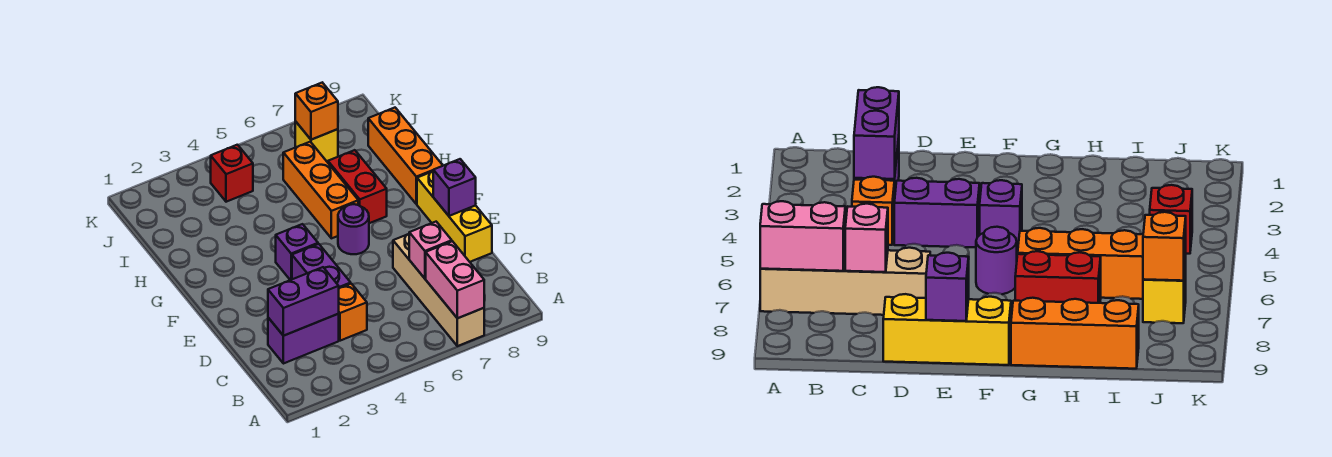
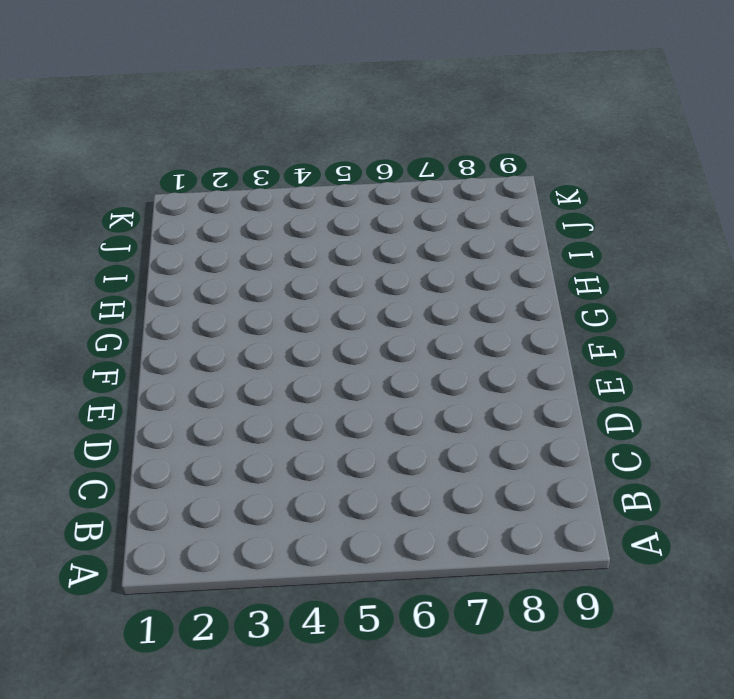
none -> tan 1x4 brick [393,234,484,346]
none -> purple 1x2 brick [268,314,339,364]
none -> orange 1x1 brick [339,284,367,341]

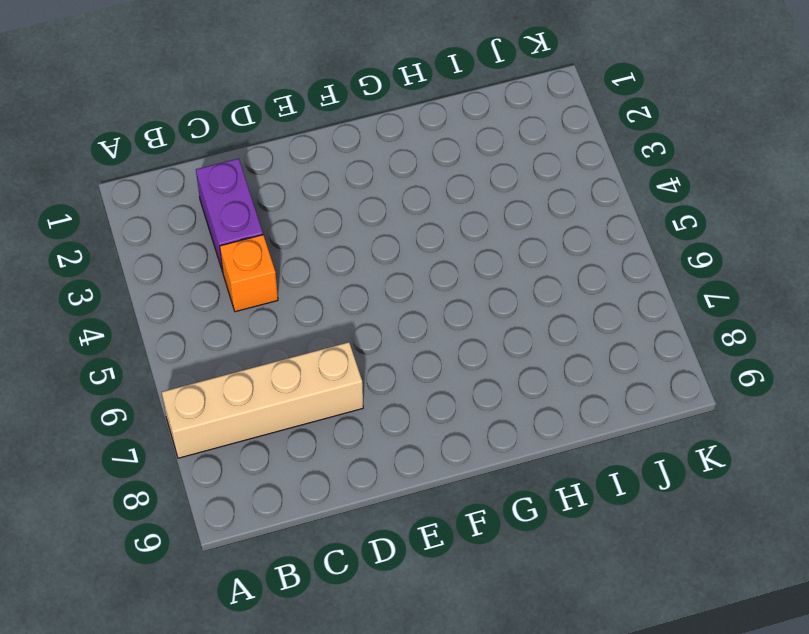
none -> purple 1x2 brick [292,244,351,288]
none -> yellow 1x3 brick [417,172,492,262]
none -> purple 1x1 brick [276,224,318,280]

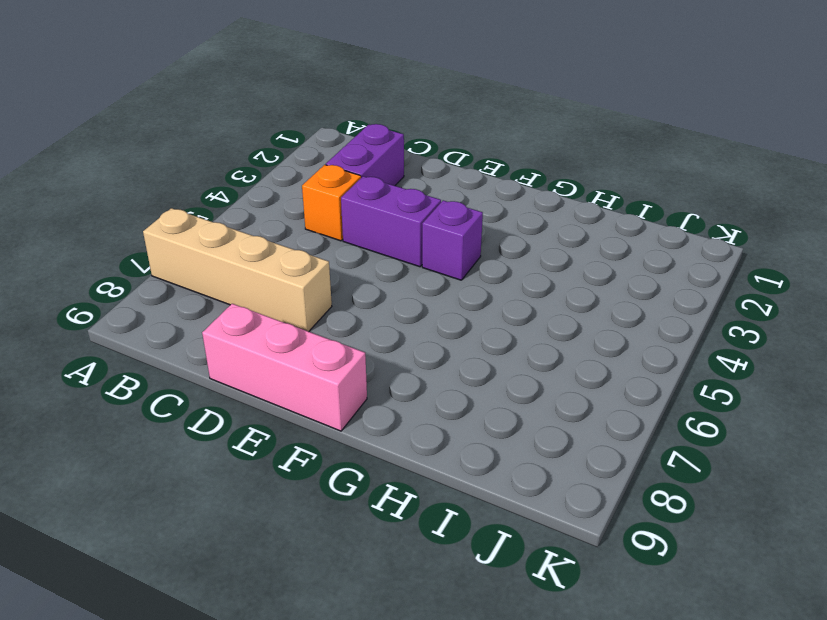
pink 1x3 brick [202,304,367,431] -> yellow 1x3 brick [417,172,492,262]
none -> purple 1x1 round brick [338,204,369,254]
none -> orange 1x3 brick [283,142,358,238]
none -> red 1x2 brick [328,150,387,223]

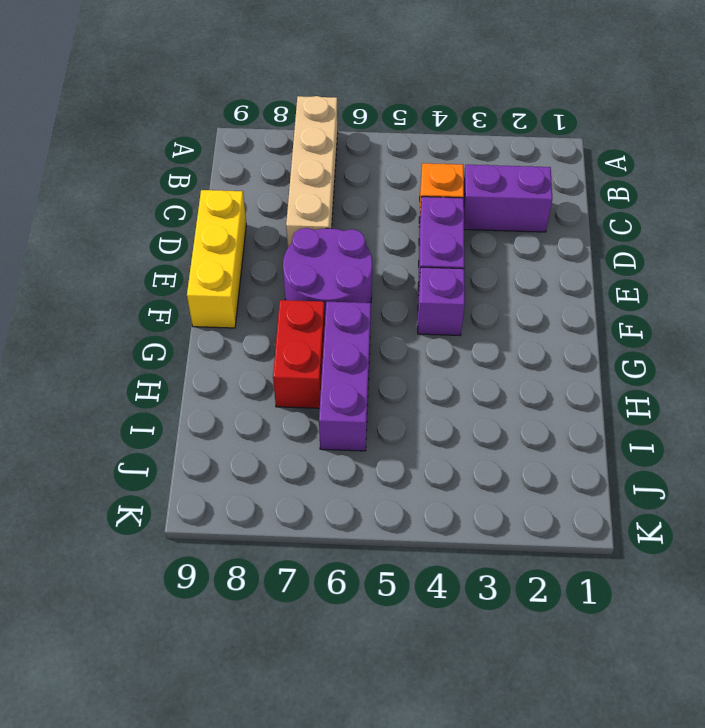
purple 2x2 round brick [283,228,372,316] -> purple 1x1 round brick [338,204,369,254]
purple 1x3 brick [319,302,371,451] -> orange 1x3 brick [283,142,358,238]
none -> orange 1x3 brick [368,108,443,204]
none -> red 1x1 brick [211,145,253,202]
none -> yellow 1x1 brick [295,121,338,161]

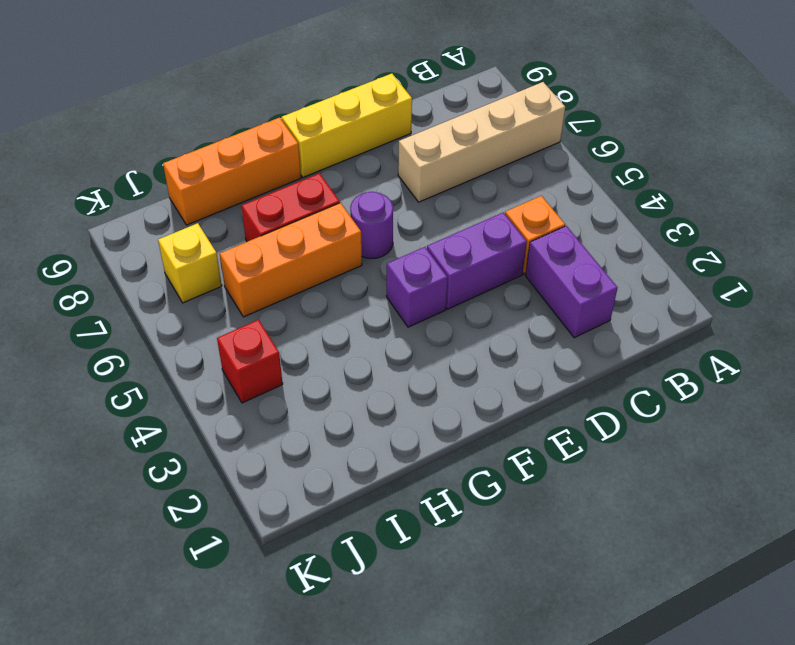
none -> pink 1x2 brick [426,241,484,318]
none -> purple 1x2 brick [268,267,339,336]
none -> pink 1x1 brick [409,222,452,278]

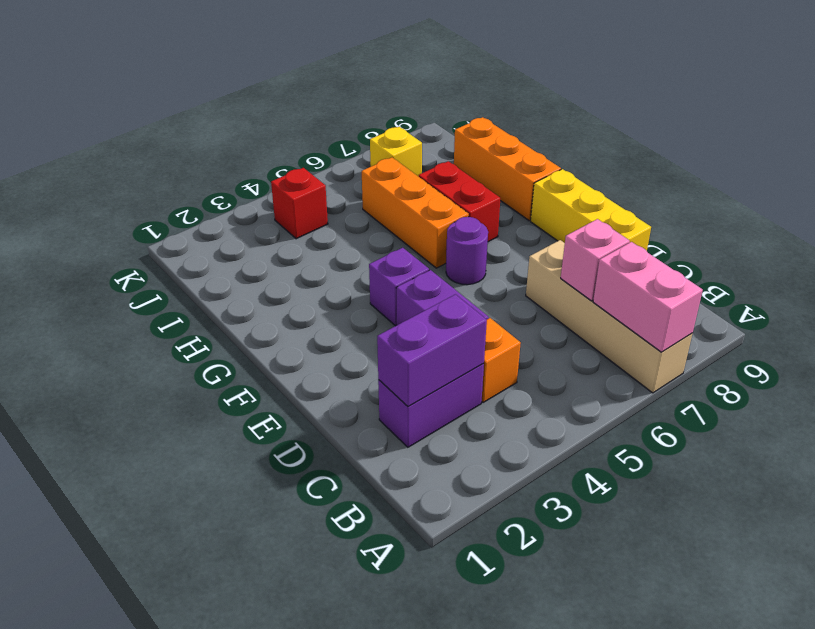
none -> purple 1x1 brick [433,159,476,216]
none -> orange 1x1 brick [295,83,338,140]

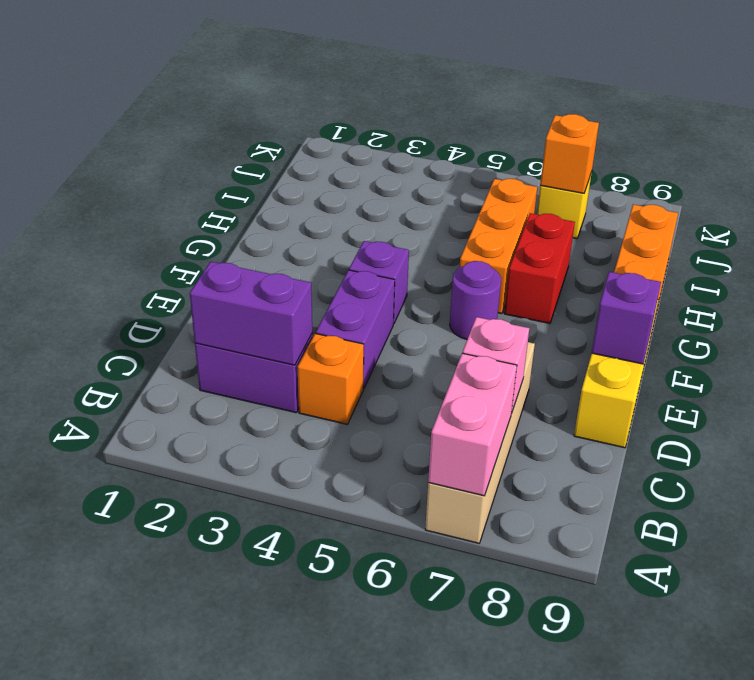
none -> red 1x1 brick [211,145,253,202]

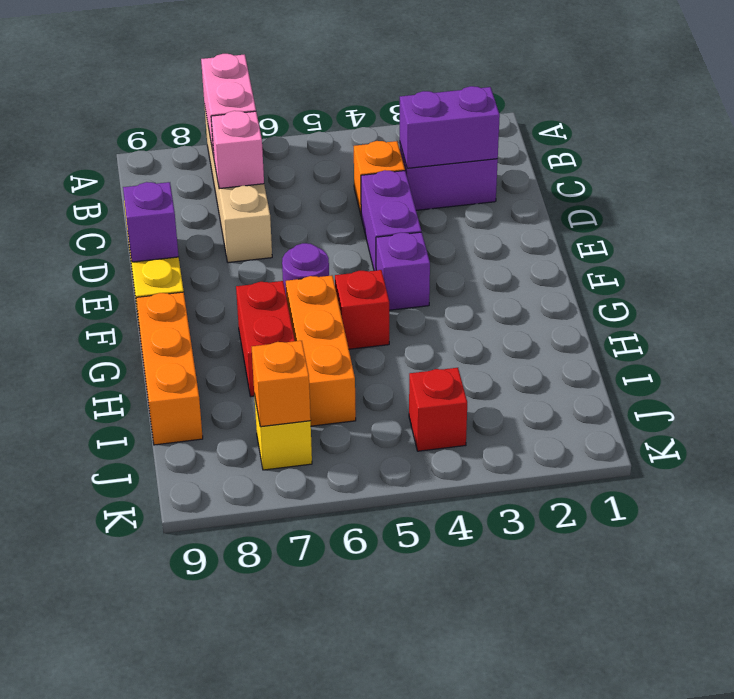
red 1x1 brick [335,270,389,349] -> none

